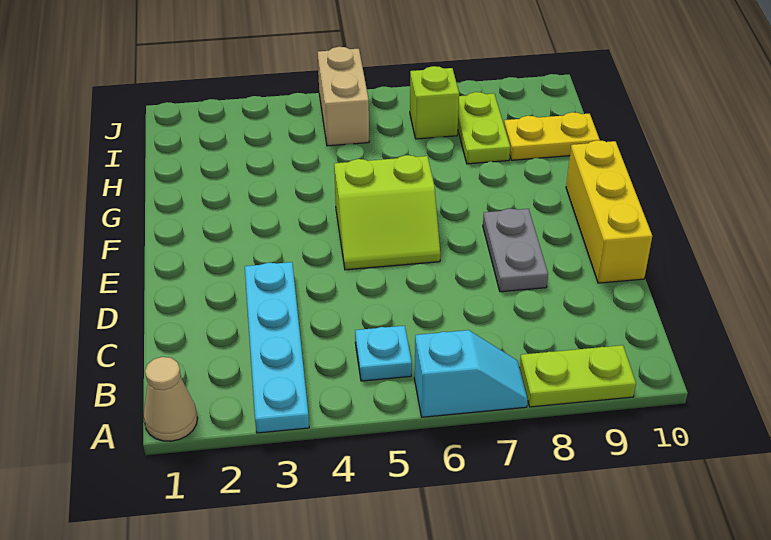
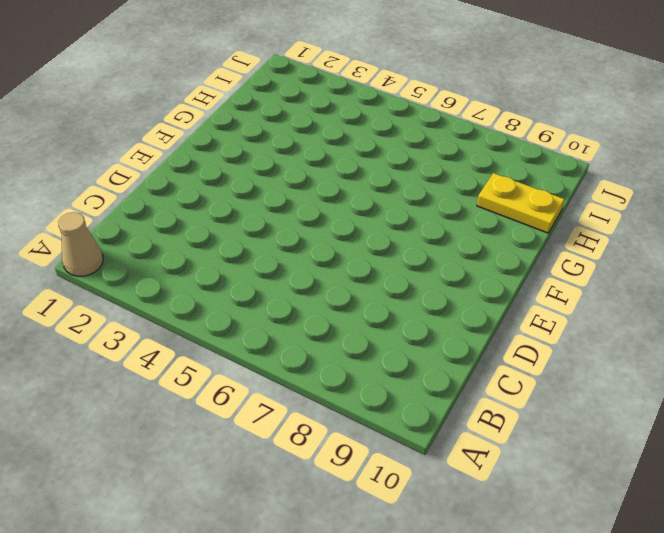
none -> cyan 1x4 plate [245,262,309,433]
none -> cyan 1x2 slope [414,330,528,417]
none -> lime 1x2 plate [520,345,636,407]

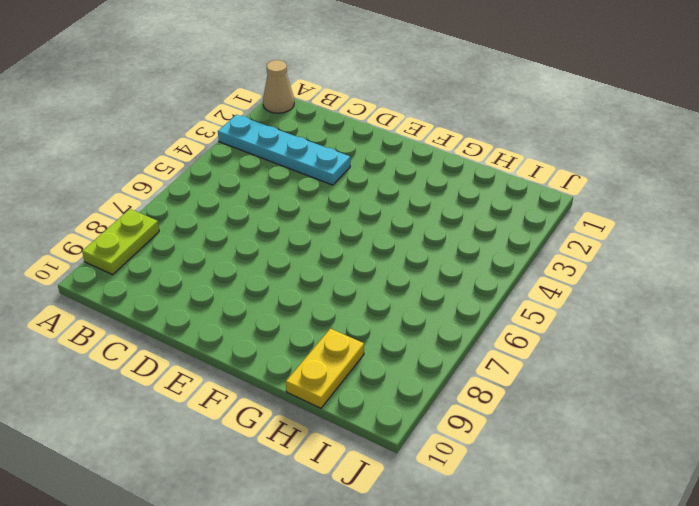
none -> cyan 1x2 slope [414,330,528,417]
none -> cyan 1x1 plate [355,326,412,381]
none -> grey 1x2 plate [483,209,548,292]

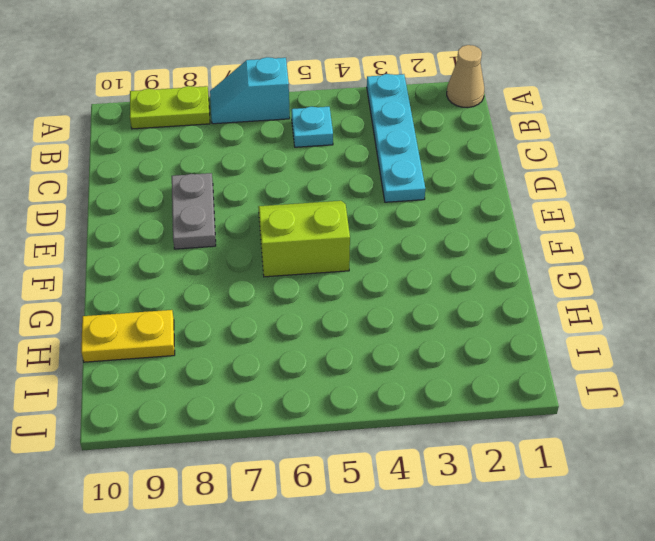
none -> yellow 1x3 brick [566,140,652,283]
none -> lime 1x2 plate [458,92,510,164]
none -> tan 1x2 brick [318,47,369,146]

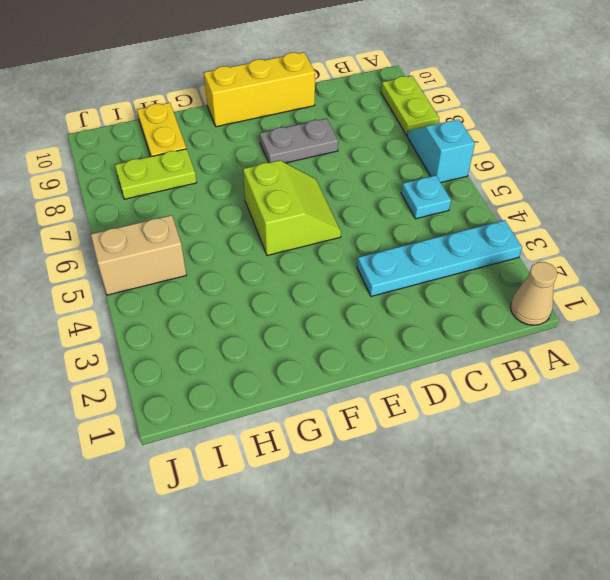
none -> lime 1x1 brick [410,66,459,139]

